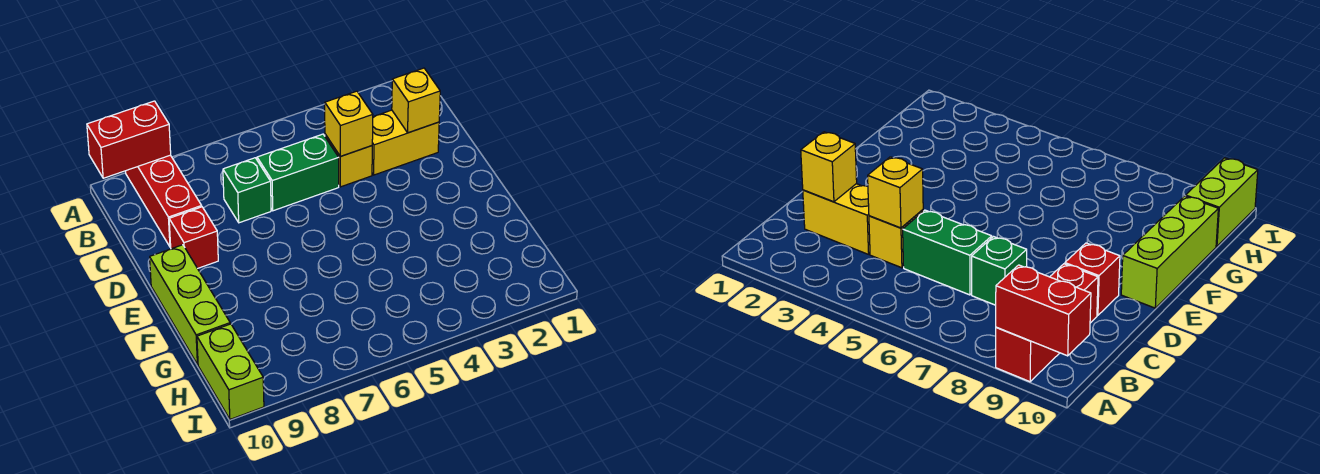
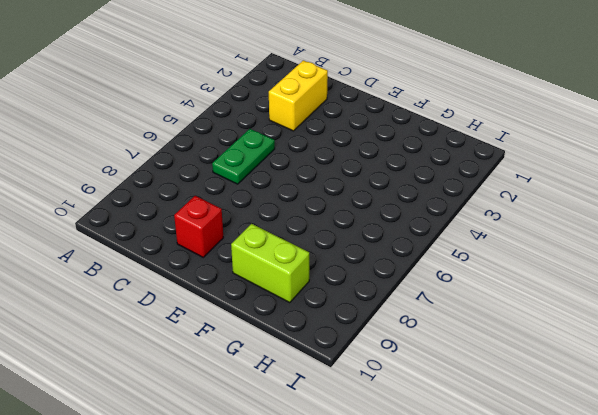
green 1x2 plate [212,129,275,184] -> green 1x2 brick [257,134,339,211]
lime 1x2 brick [231,224,309,303] -> lime 1x2 brick moved to [197,324,264,419]
none -> red 1x3 brick [126,155,202,247]
none -> yellow 1x1 brick [325,134,372,187]

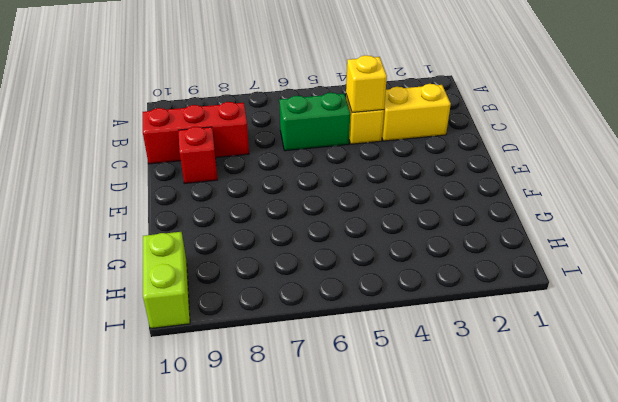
red 1x3 brick [143,102,249,164] -> red 1x3 brick turned to [126,155,202,247]
none -> green 1x1 brick [223,158,271,223]
none -> lime 1x3 brick [150,245,230,365]

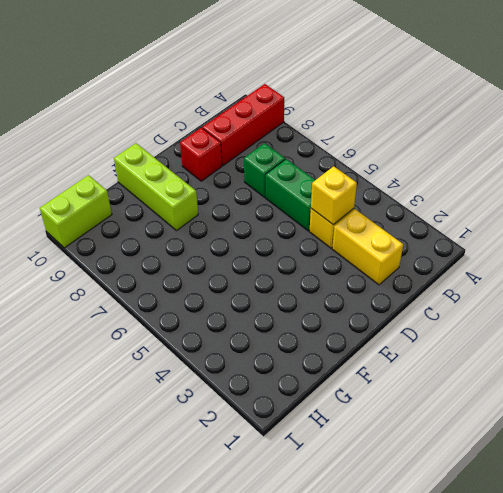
lime 1x3 brick [114,143,198,231] -> lime 1x3 brick turned to [150,245,230,365]
none -> red 1x2 brick [87,101,171,178]
none -> yellow 1x1 brick [392,68,440,133]

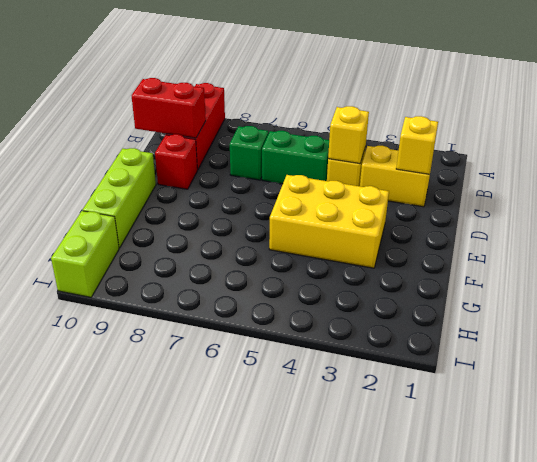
red 1x2 brick [132,78,206,138] -> red 1x2 brick moved to [87,101,171,178]
yellow 2x3 brick [269,175,389,268] -> none

